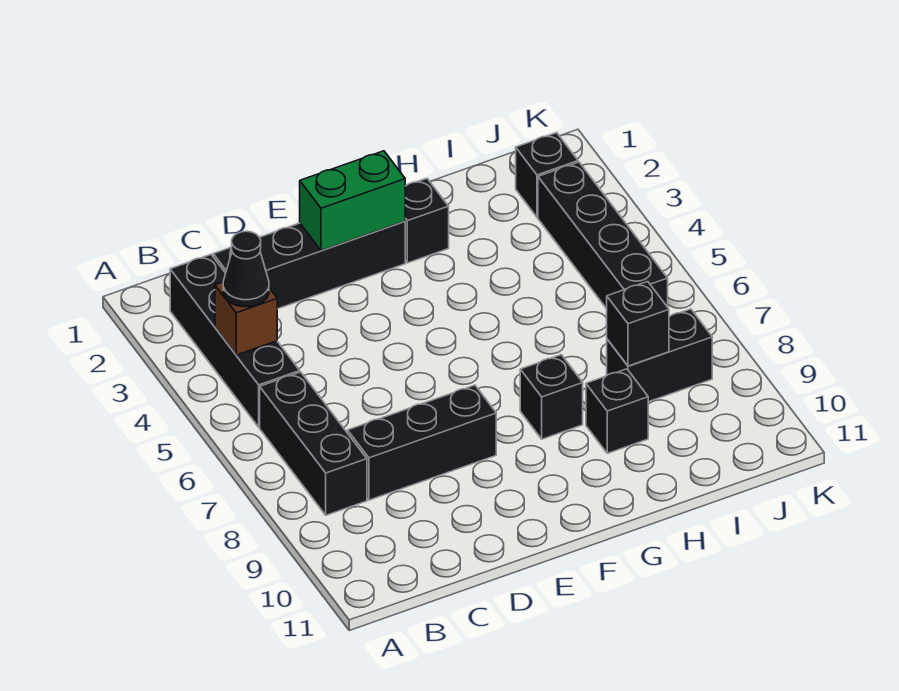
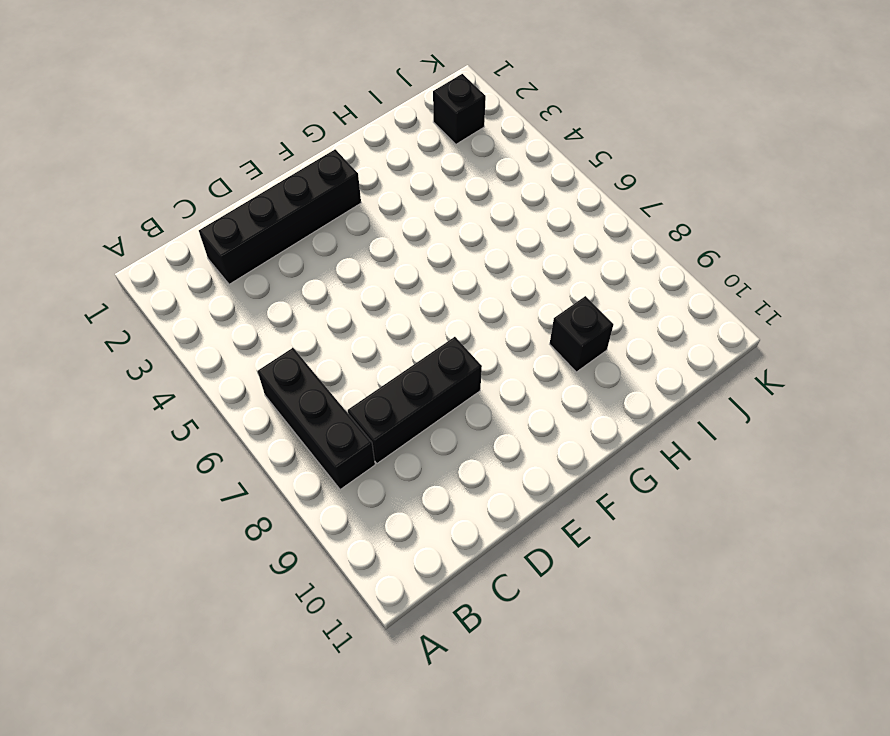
none -> black 1x4 brick [170,255,300,427]
none -> black 1x1 brick [405,179,449,263]
none -> black 1x1 brick [520,355,583,439]

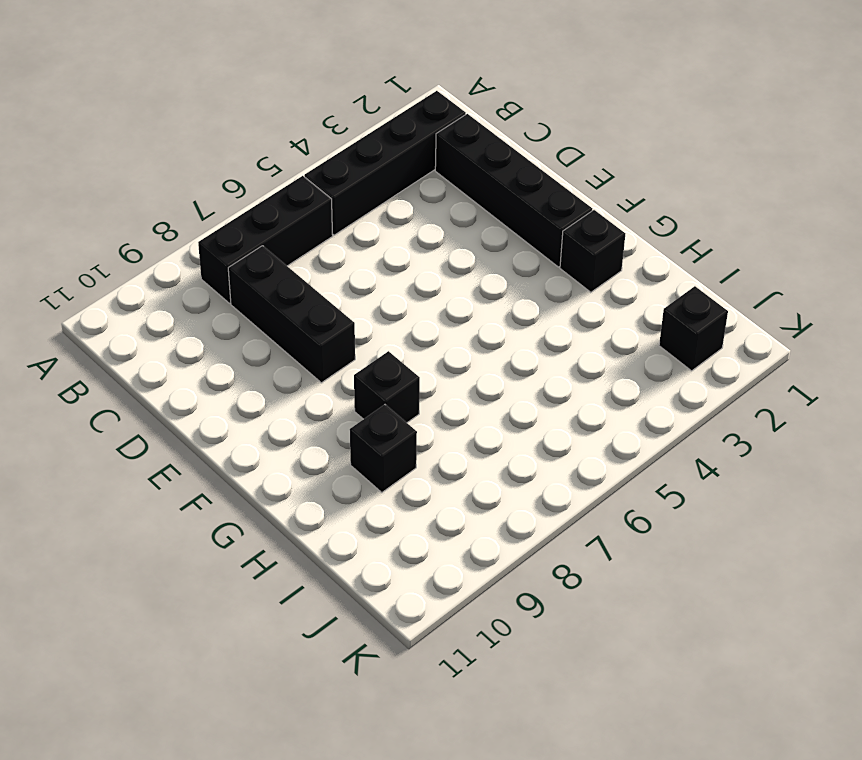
none -> black 1x2 brick [607,309,712,402]
none -> black 1x4 brick [538,162,668,309]
none -> brown 1x1 brick [215,282,277,355]

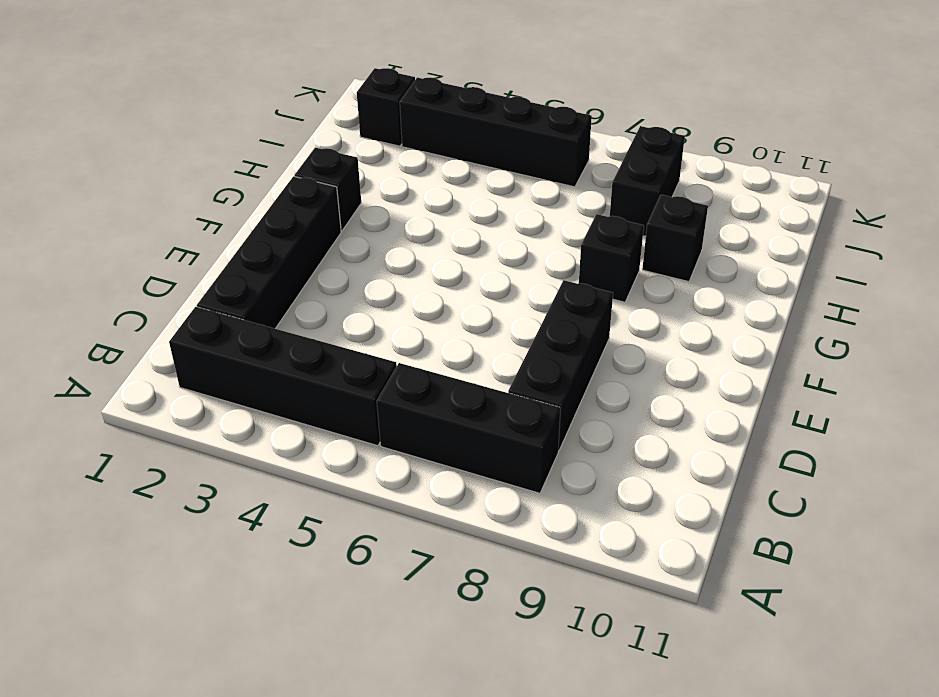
none -> brown 1x1 brick [215,282,277,355]
none -> green 1x2 brick [300,151,405,251]
none -> black 1x1 brick [607,282,669,366]

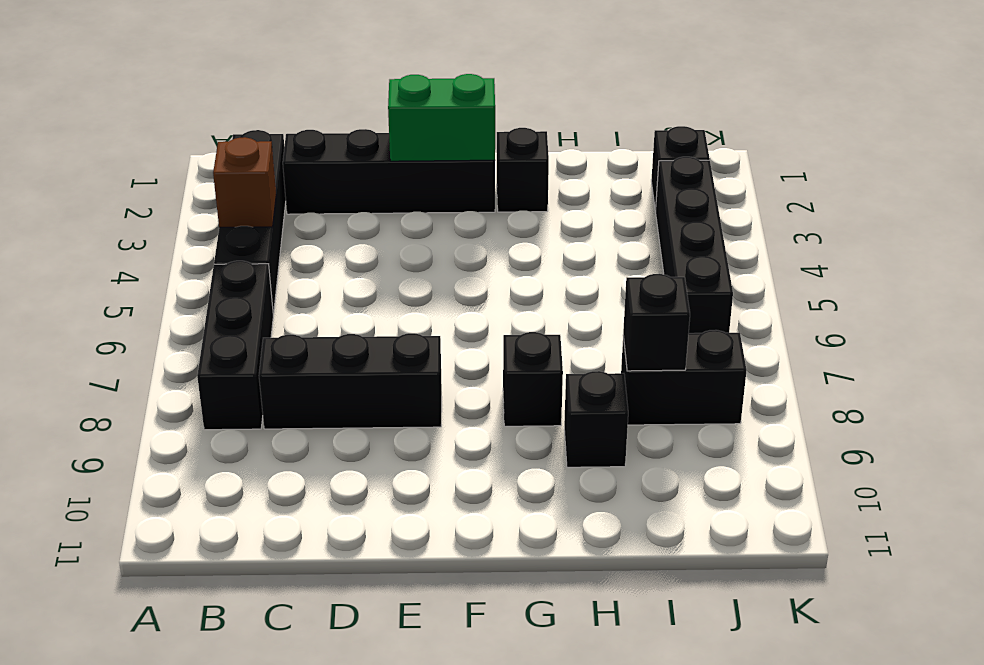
none -> black 1x1 cone [223,231,269,307]

